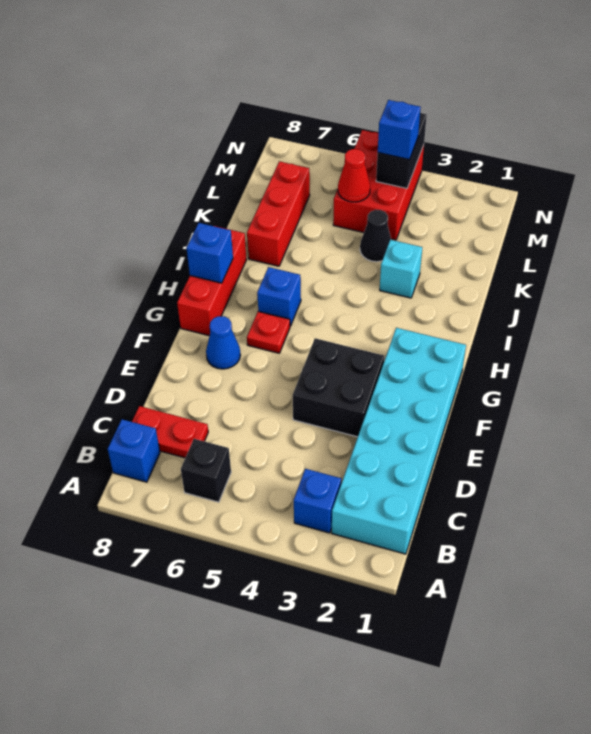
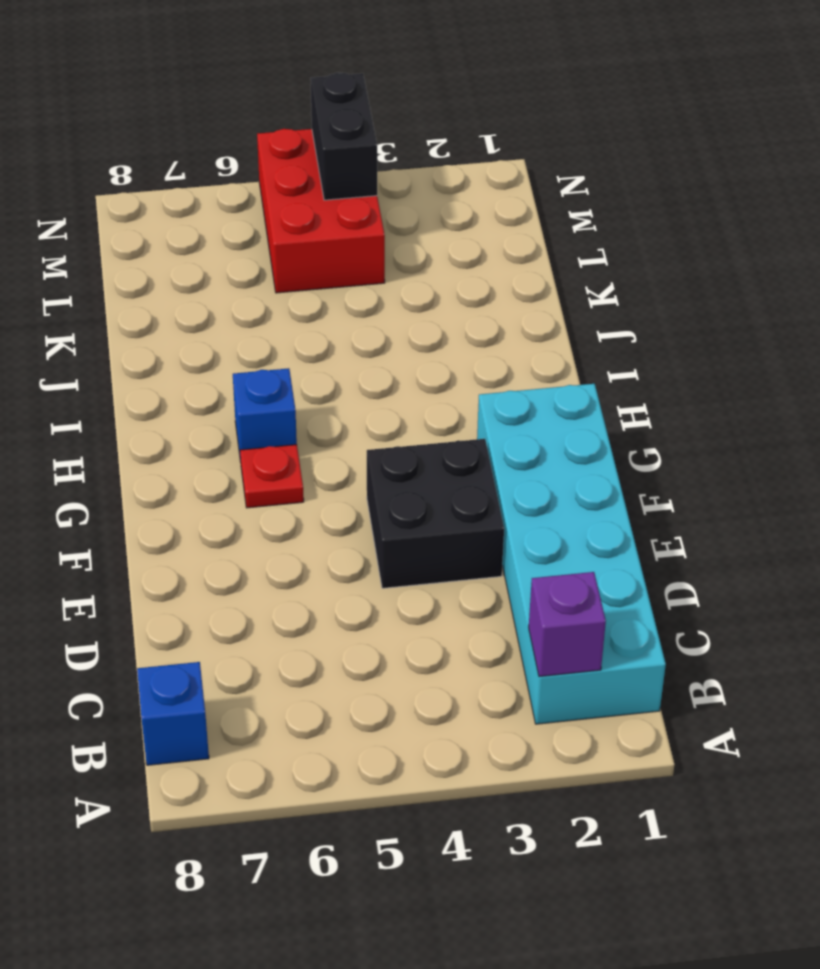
purple 1x1 brick [529,572,606,677] -> none
none -> blue 1x1 brick [294,469,341,533]
none -> black 1x1 brick [181,439,231,502]
none -> red 1x2 plate [132,406,208,458]

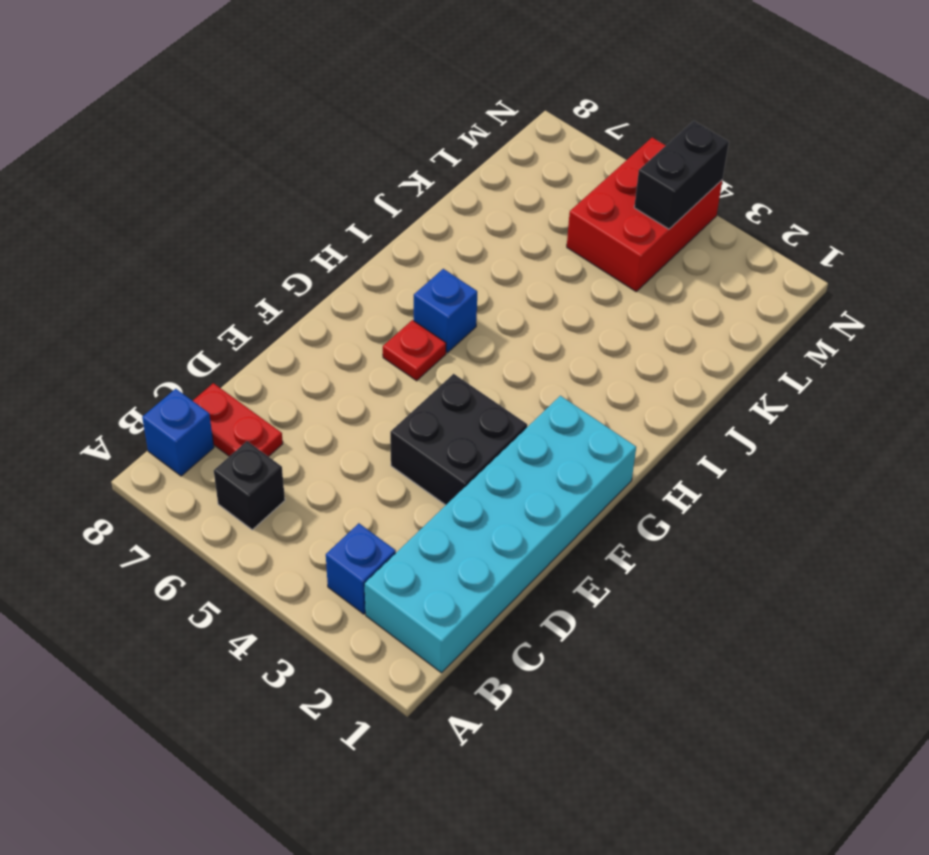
none -> blue 1x1 cone [206,316,240,369]
none -> red 1x3 brick [177,226,246,336]
none -> cyan 1x1 brick [380,240,422,298]

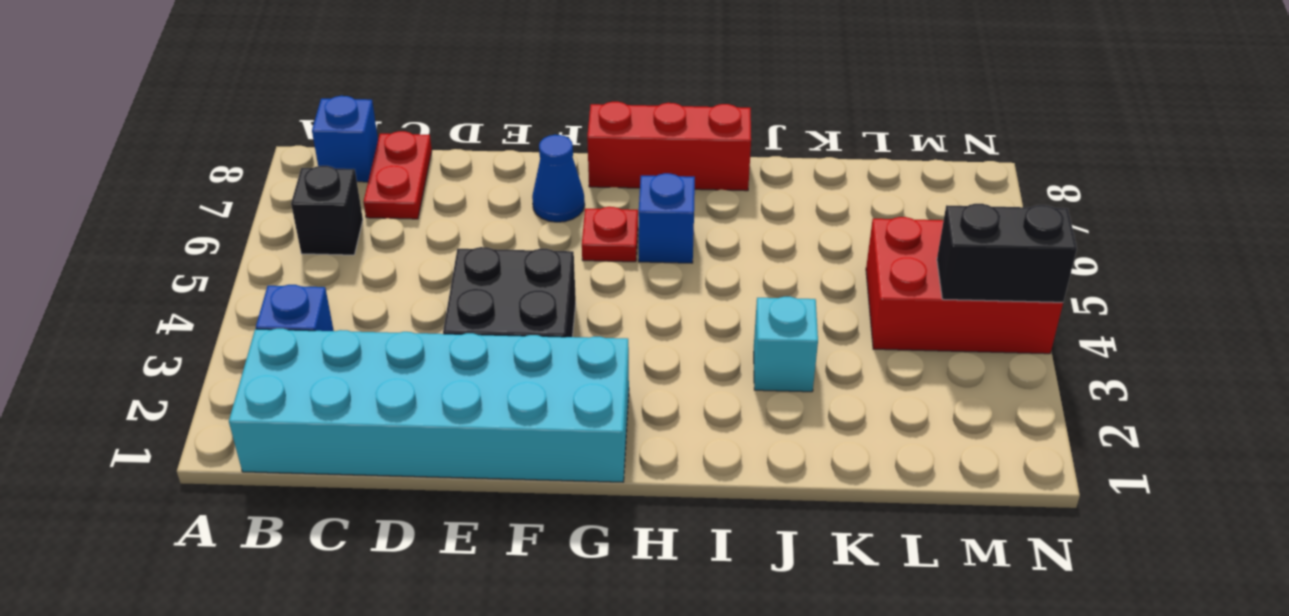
none -> red 1x3 brick [247,161,310,266]
none -> black 1x1 cone [360,210,391,262]
none -> blue 1x1 brick [187,223,233,283]

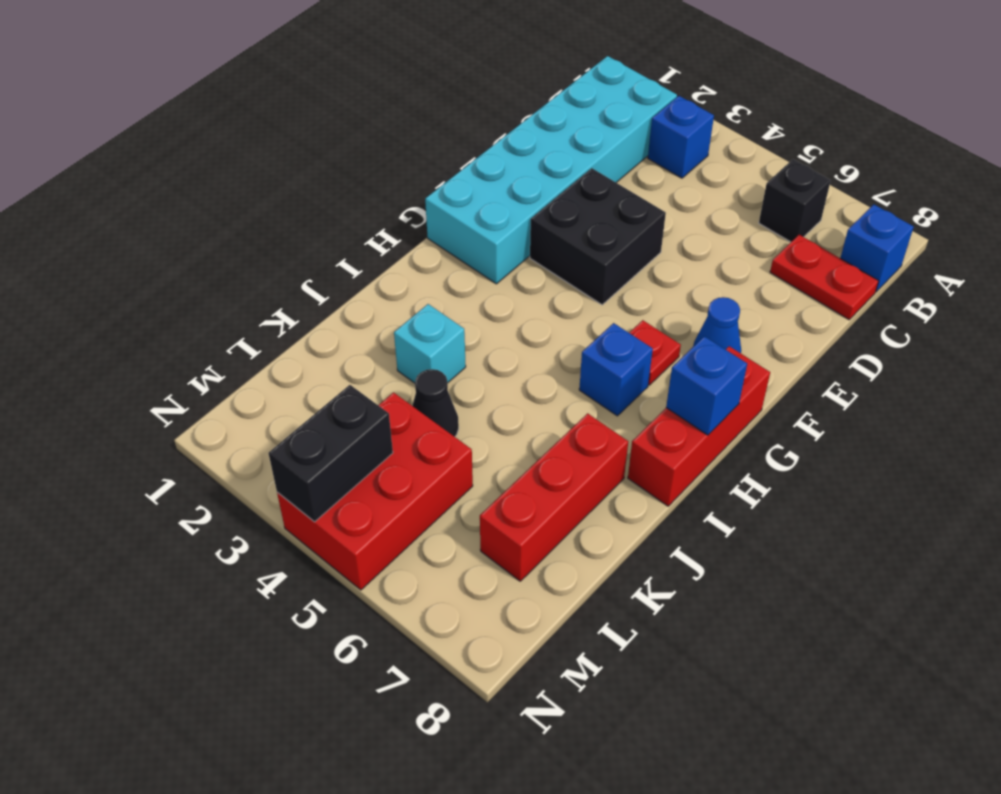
none -> red 1x1 cone [338,149,370,202]
none -> blue 1x1 brick [378,100,421,160]

